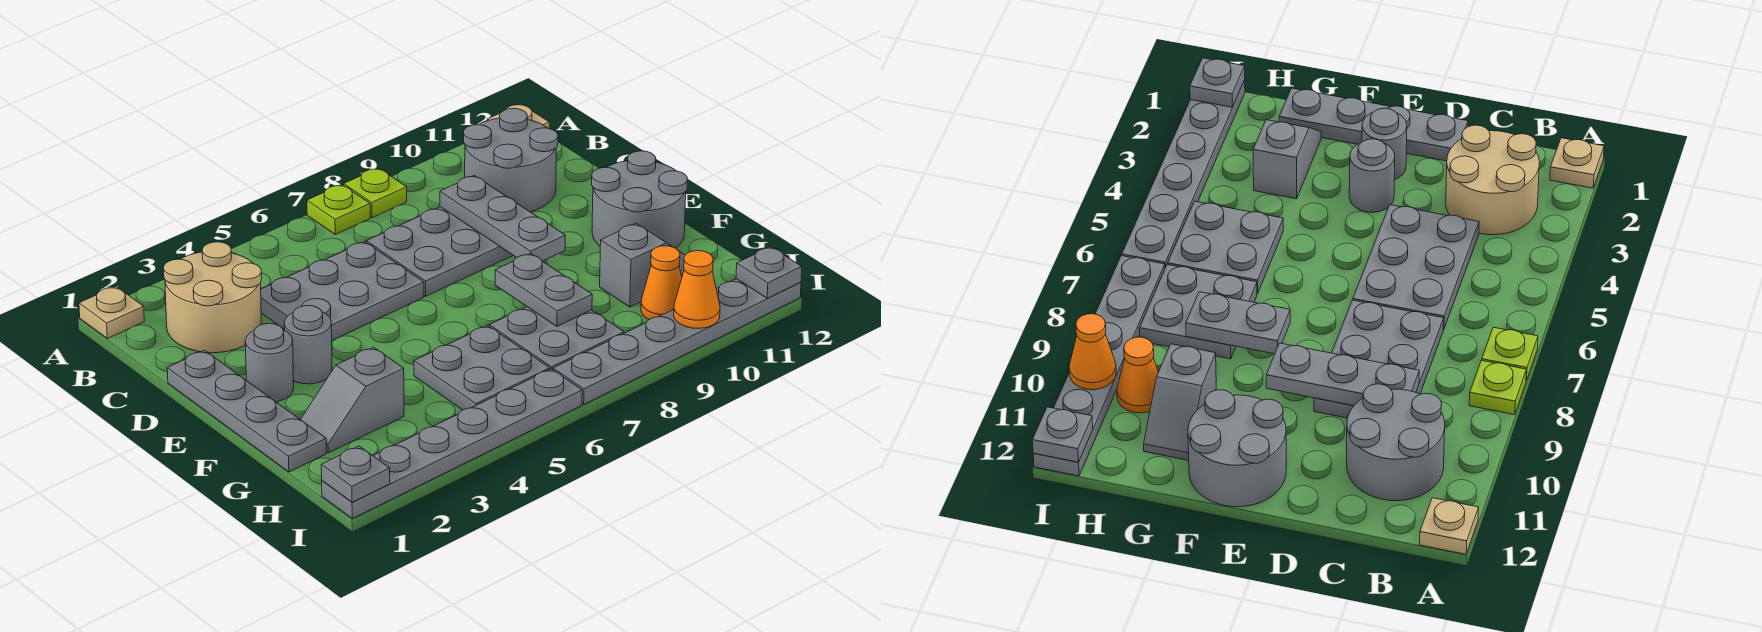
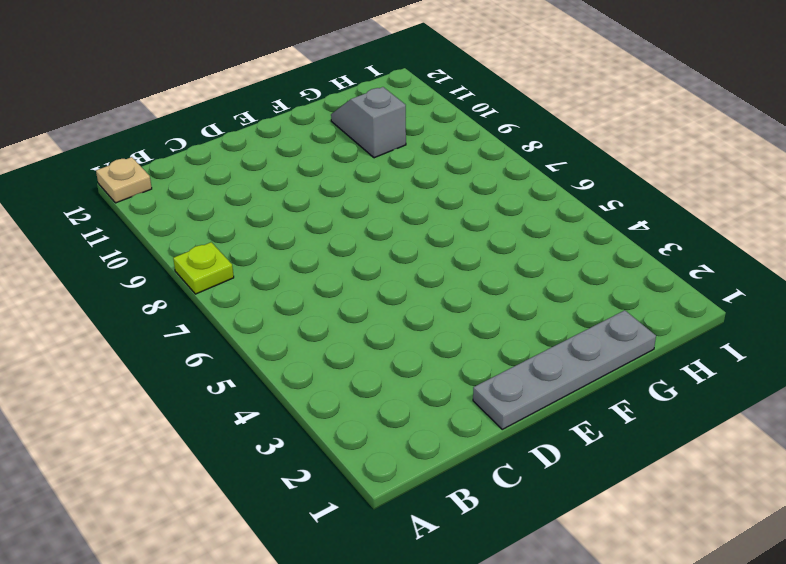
none -> tan 1x1 plate [79,286,144,338]
none -> lime 1x1 plate [307,185,370,234]
none -> tan 2x2 round brick [164,242,262,353]

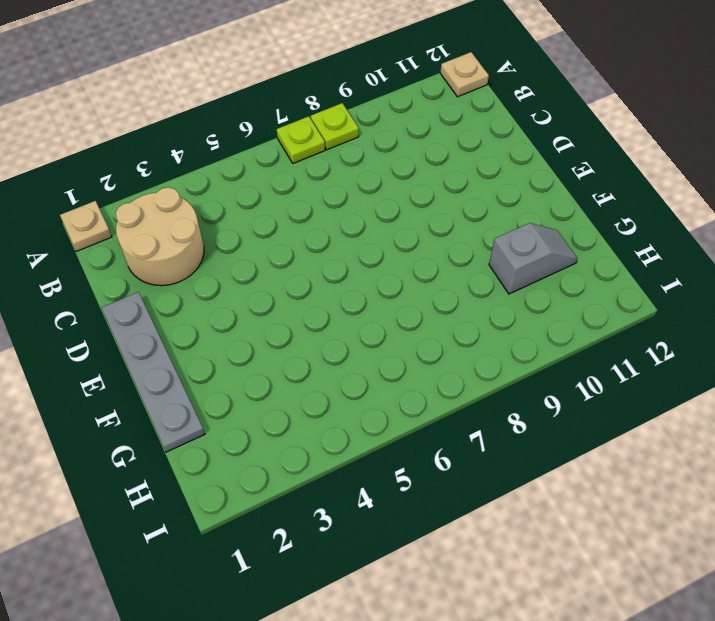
none -> grey 2x2 round brick [464,108,558,212]
none -> grey 2x3 plate [261,242,424,340]
none -> grey 2x3 plate [366,207,513,296]

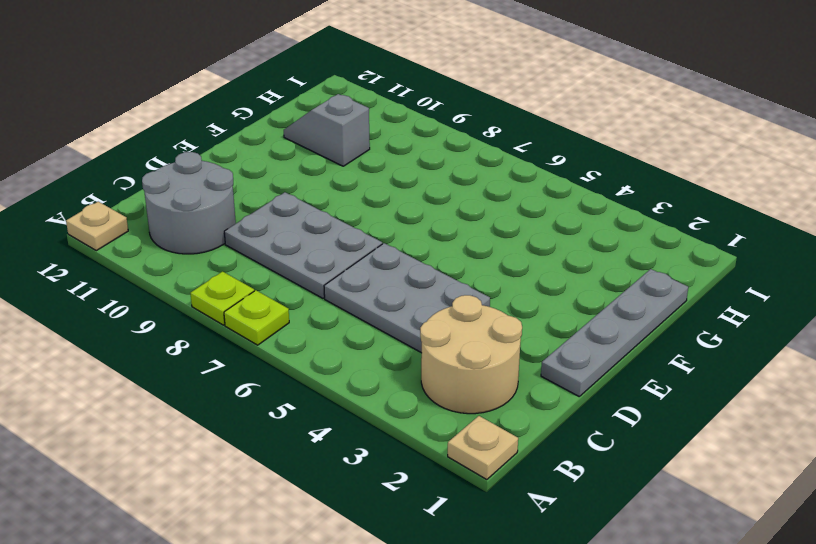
none -> grey 1x1 round brick [245,324,294,402]
none -> grey 1x1 round brick [284,306,332,384]
none -> grey 2x2 round brick [592,151,687,248]

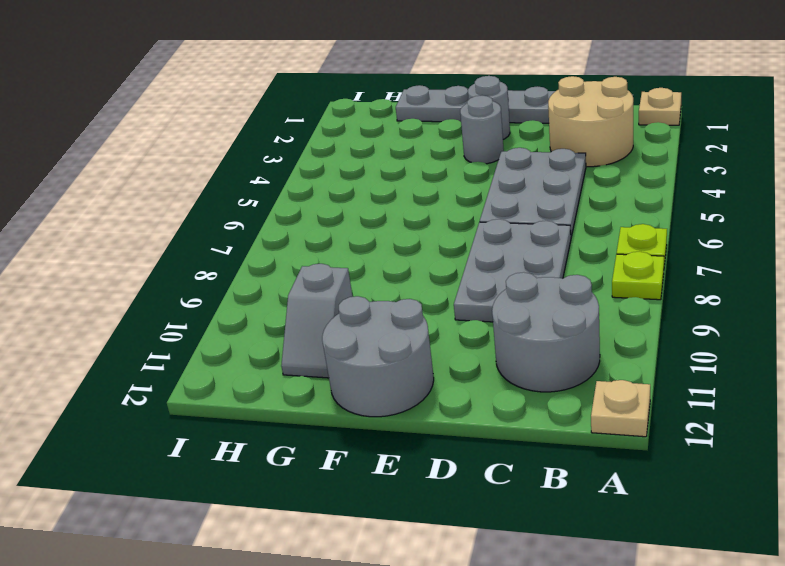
none -> grey 1x2 slope [300,347,404,453]
none -> grey 2x2 plate [414,326,550,410]
none -> grey 2x2 plate [490,307,624,370]

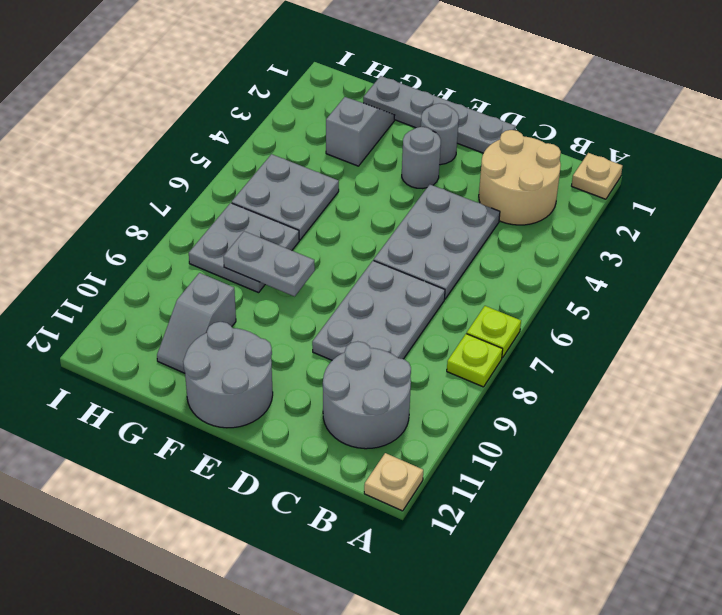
none -> orange 1x1 cone [641,246,682,320]
none -> grey 1x6 plate [322,369,582,519]
none -> grey 1x6 plate [553,279,801,404]

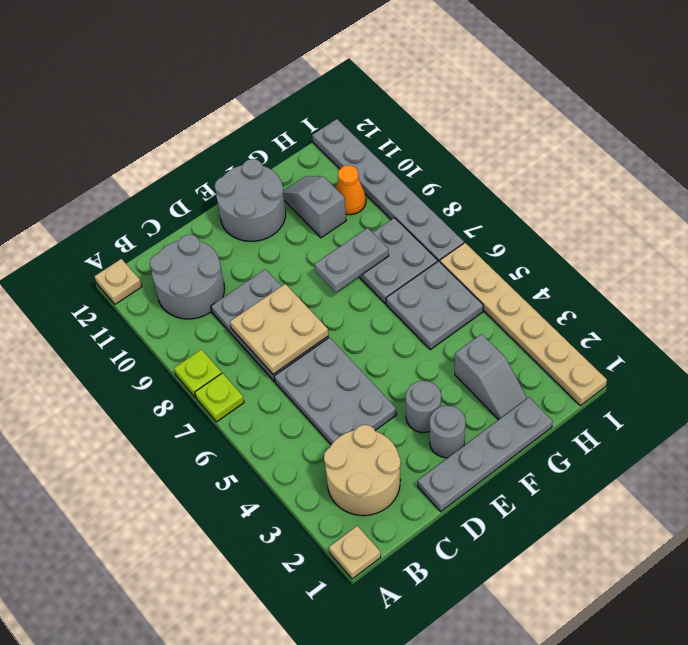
tan 2x2 plate [230,284,328,374] -> none
tan 1x6 plate [440,243,607,406] -> grey 1x6 plate [322,369,582,519]
none -> grey 1x3 plate [440,176,565,261]
none -> grey 1x1 plate [321,446,390,502]
none -> orange 1x1 cone [674,251,720,328]

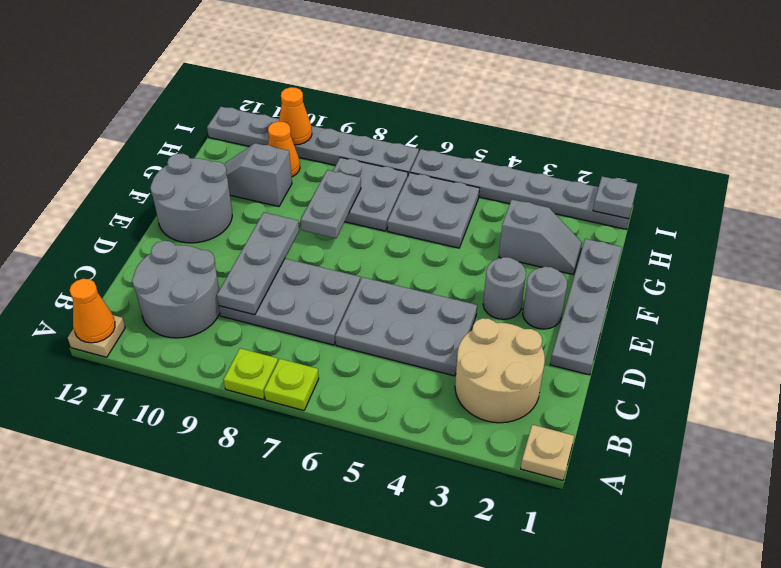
orange 1x1 cone [69,279,115,343] -> none
none -> grey 1x1 plate [736,247,802,298]

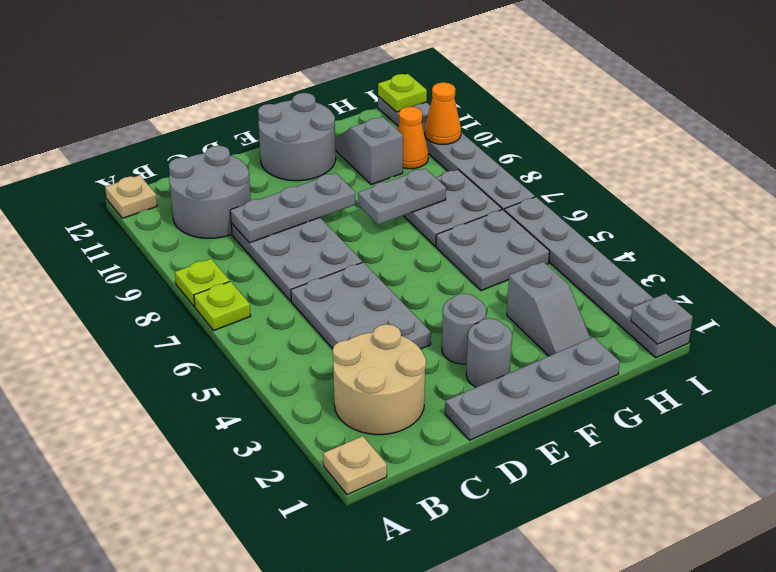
lime 1x1 plate [378,74,427,112] -> grey 1x1 plate [736,247,802,298]

